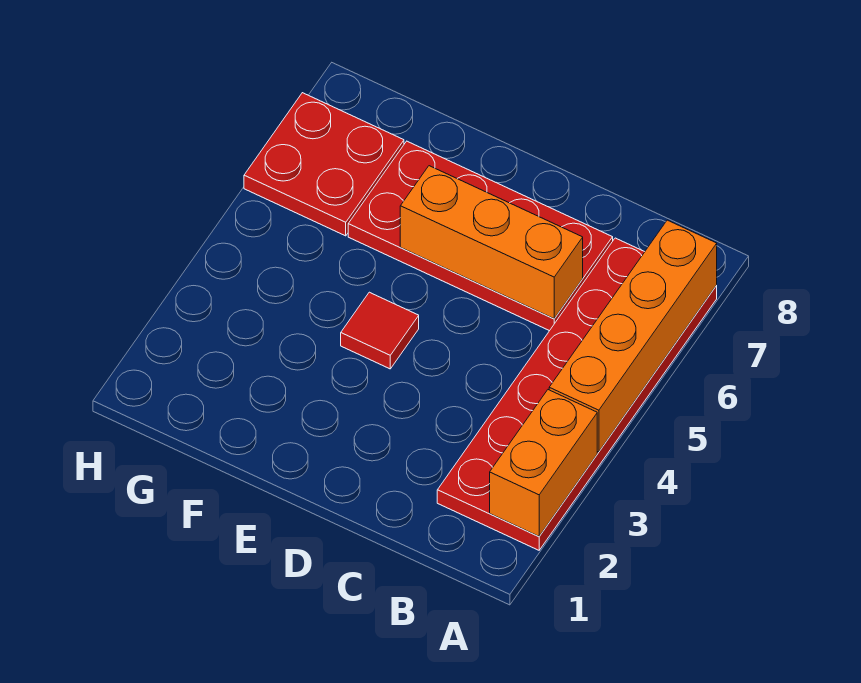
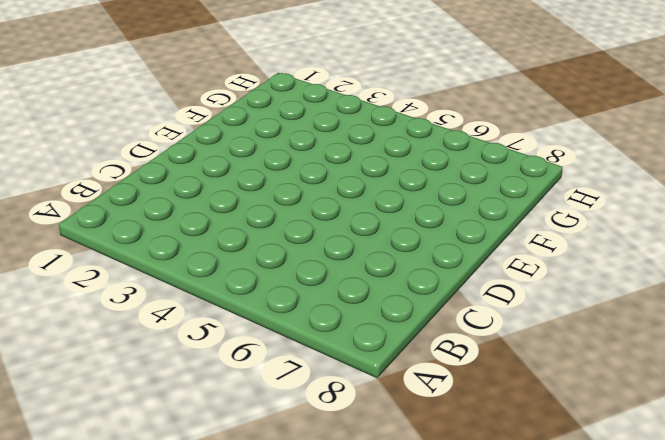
none -> red 2x6 plate [437,238,717,550]
none -> red 2x4 plate [348,141,613,331]

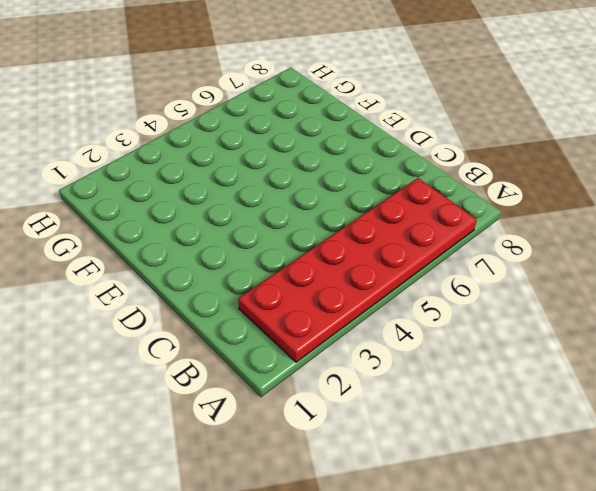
none -> red 2x4 plate [348,141,613,331]
none -> red 1x1 tile [341,292,419,369]

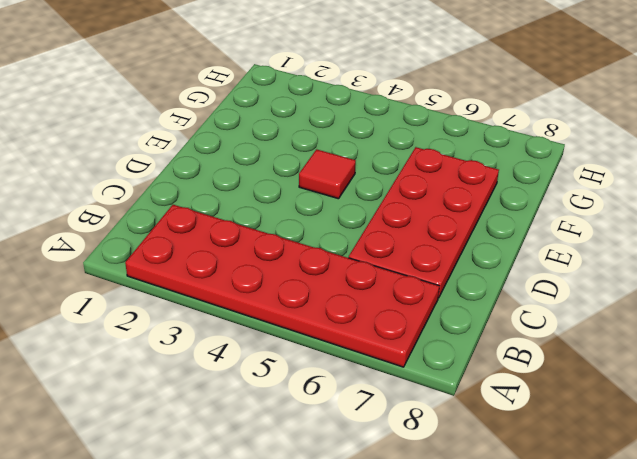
none -> red 2x2 plate [244,93,404,236]
none -> orange 1x2 brick [490,390,597,536]

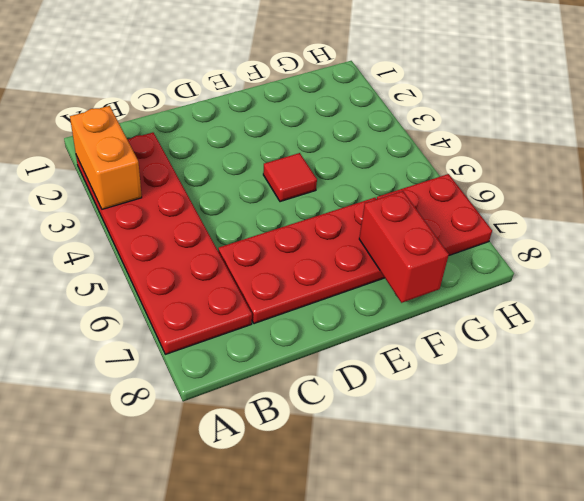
red 1x2 brick [359,191,449,303] -> none
none -> orange 1x4 brick [549,220,717,452]
none -> orange 1x3 brick [400,166,583,319]

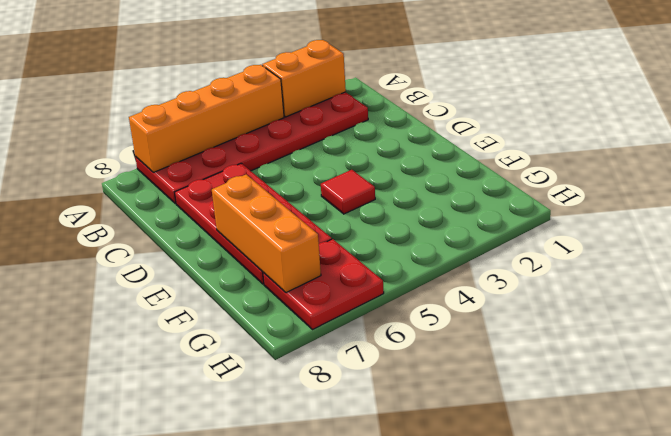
orange 1x3 brick [212,175,321,293] -> orange 1x3 brick moved to [400,166,583,319]

